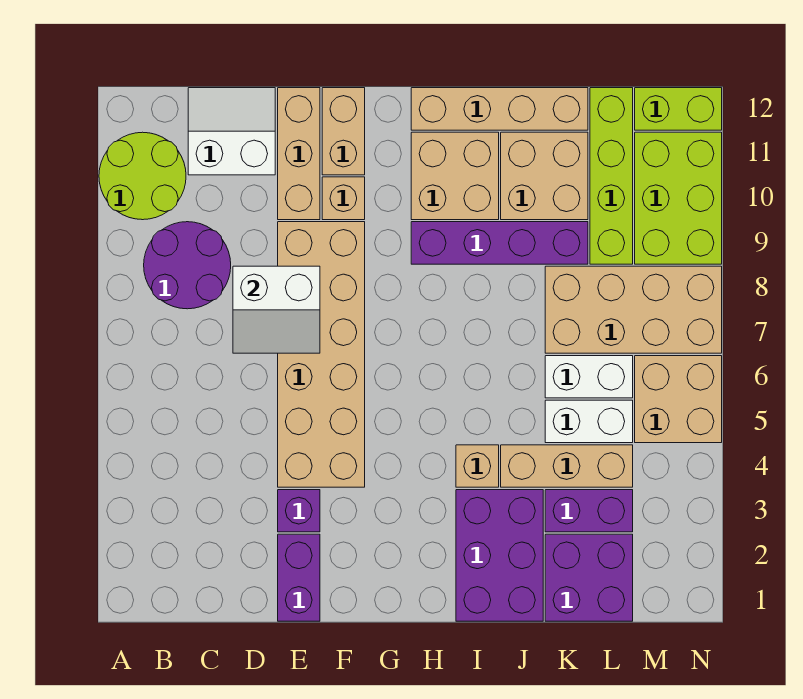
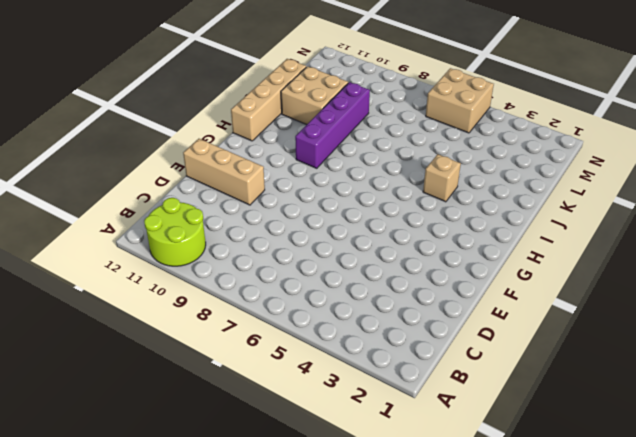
none -> purple 2x2 round brick [144,222,231,309]
none -> white 2x2 slope [188,88,275,175]
none -> purple 1x2 brick [278,534,320,621]

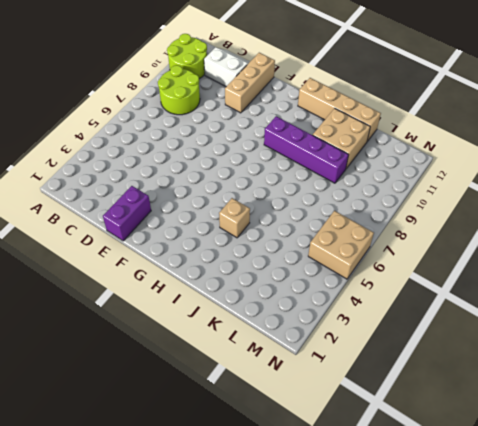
lime 2x2 round brick [158,65,200,115] -> purple 2x2 round brick [144,222,231,309]
none -> purple 1x1 brick [278,490,320,532]
none -> tan 2x6 brick [278,222,365,487]
none -> tan 1x1 brick [322,177,365,220]

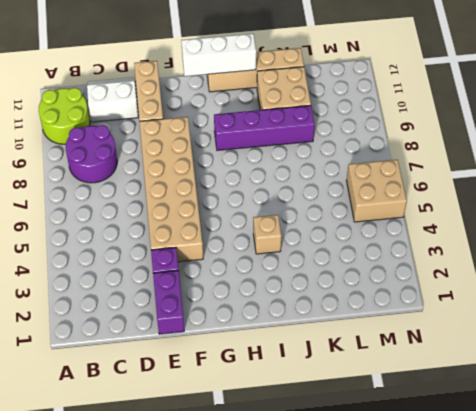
white 1x3 brick [181,34,256,76] -> none
none -> tan 1x1 brick [322,177,365,220]
none -> tan 1x2 brick [322,88,365,175]
none -> tan 2x2 brick [411,132,499,220]

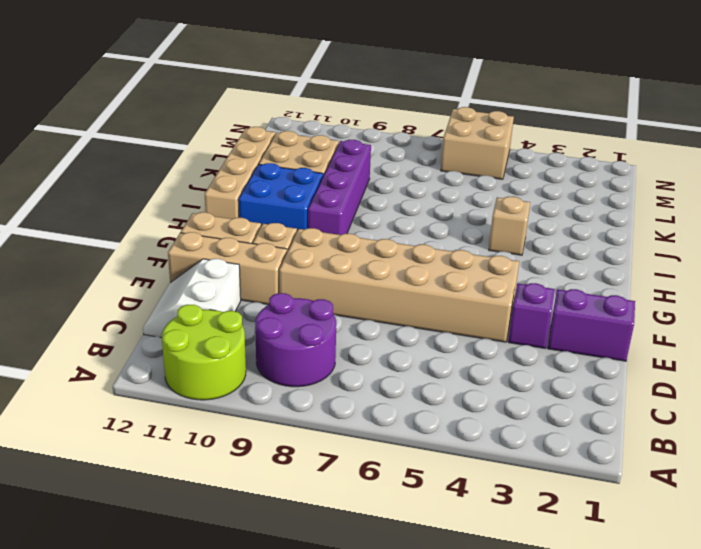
blue 2x2 brick [239,163,323,231] -> tan 2x2 brick [411,132,499,220]
none -> purple 2x3 brick [456,490,543,621]
none -> tan 1x3 brick [501,445,633,487]
none -> purple 2x2 brick [545,534,633,621]

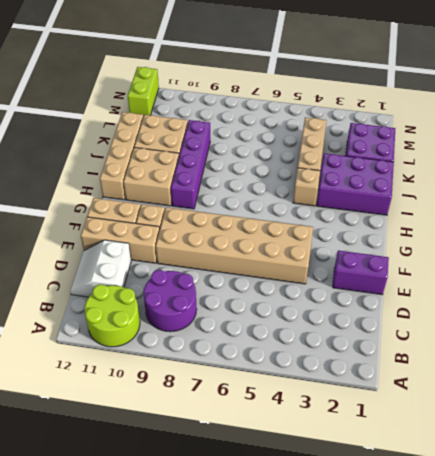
none -> purple 1x1 brick [278,490,320,532]
none -> purple 1x2 brick [545,490,633,532]
none -> white 1x2 brick [545,400,633,443]

